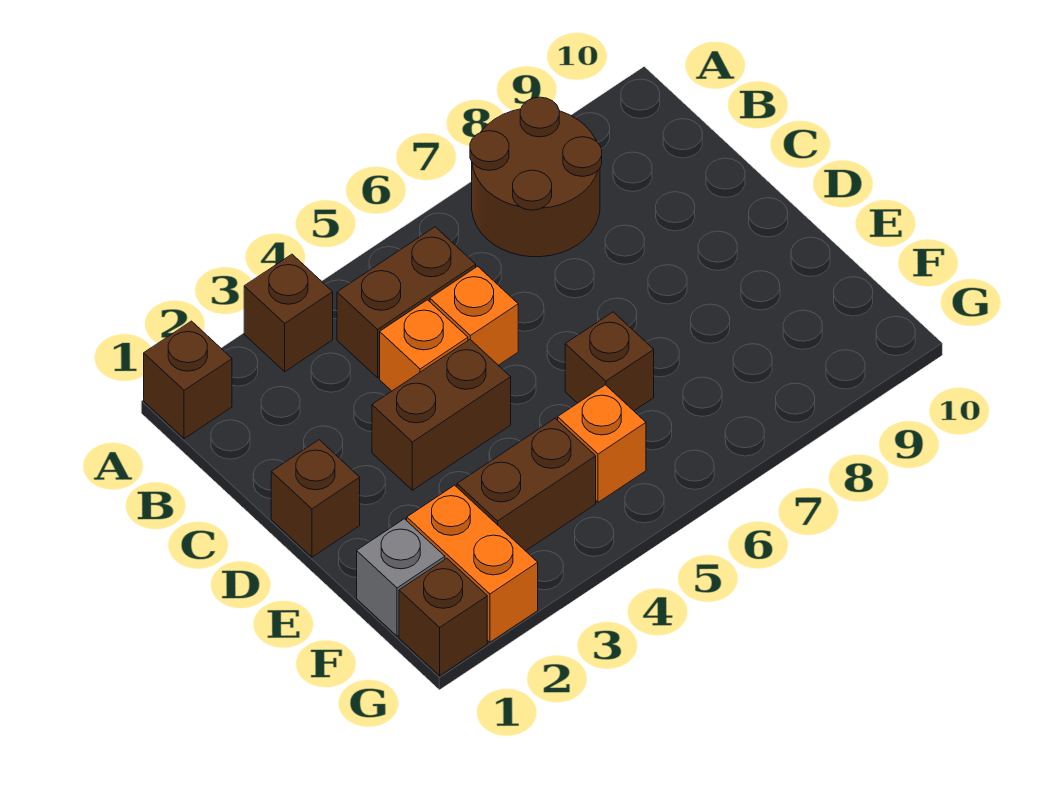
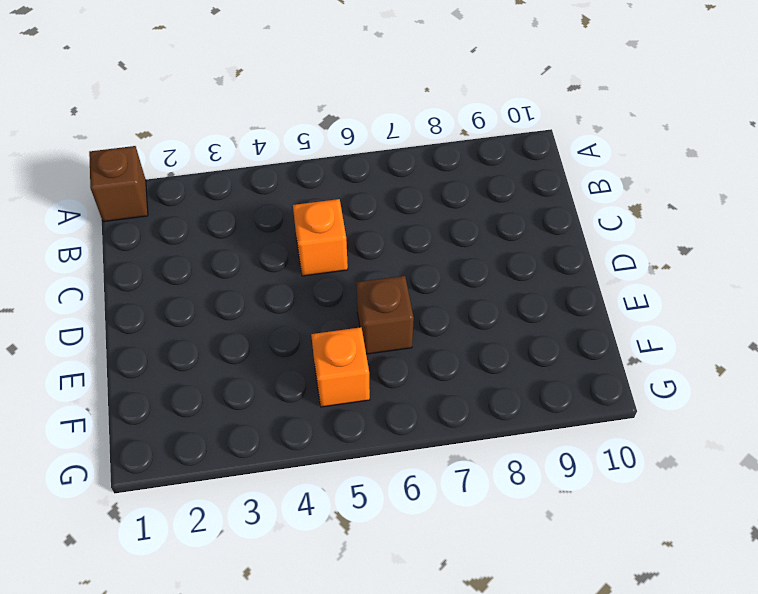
none -> brown 1x1 brick [244,254,333,372]
none -> brown 2x2 round brick [470,97,602,257]
none -> brown 1x2 brick [337,227,476,378]

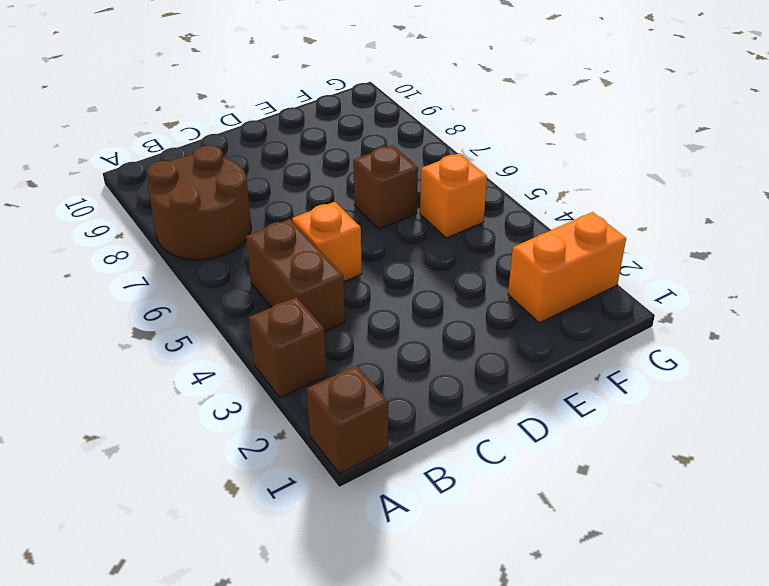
none -> orange 1x1 brick [380,300,468,391]
none -> brown 1x1 brick [271,440,360,557]
none -> brown 1x2 brick [372,340,511,490]

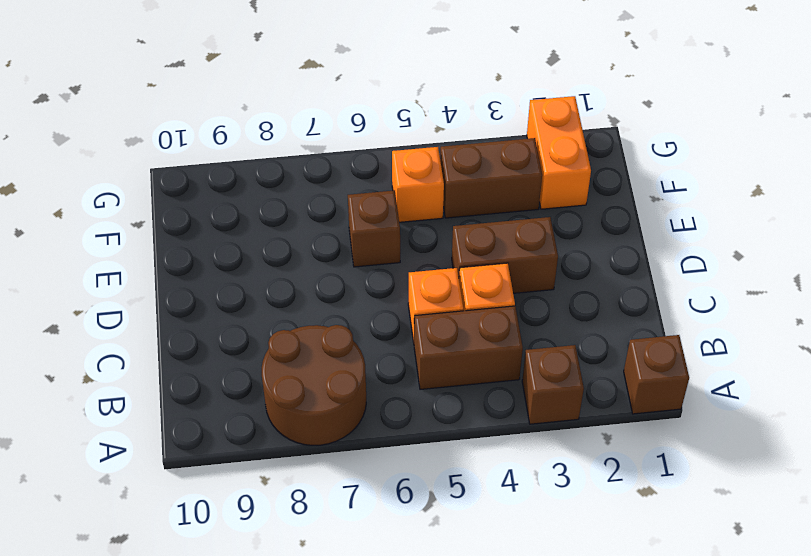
none -> brown 1x1 brick [271,440,360,557]
none -> grey 1x1 brick [357,519,445,636]
none -> brown 1x1 brick [399,558,487,676]

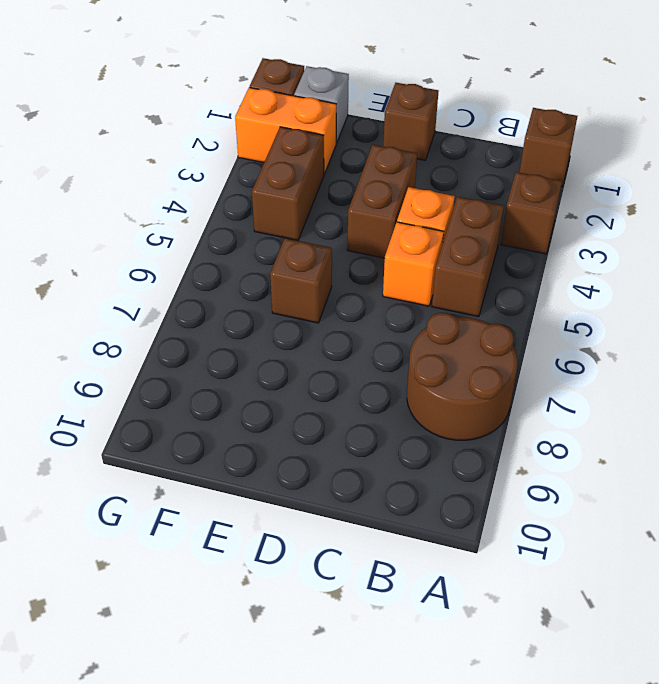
none -> orange 1x1 brick [558,385,646,502]

